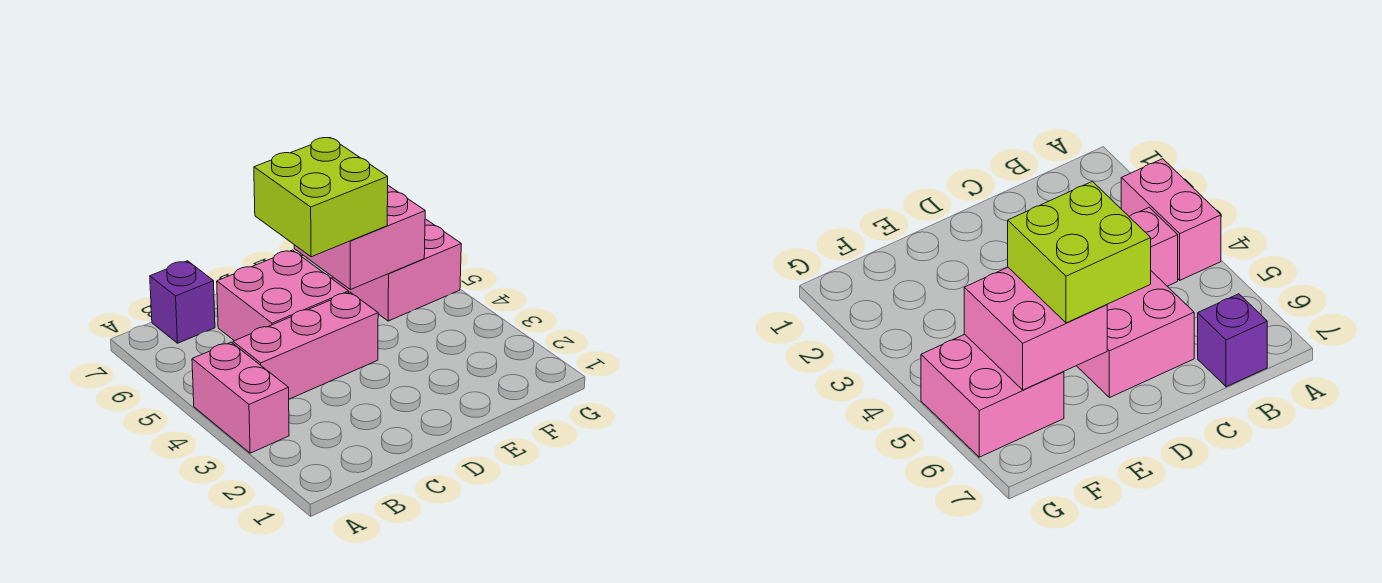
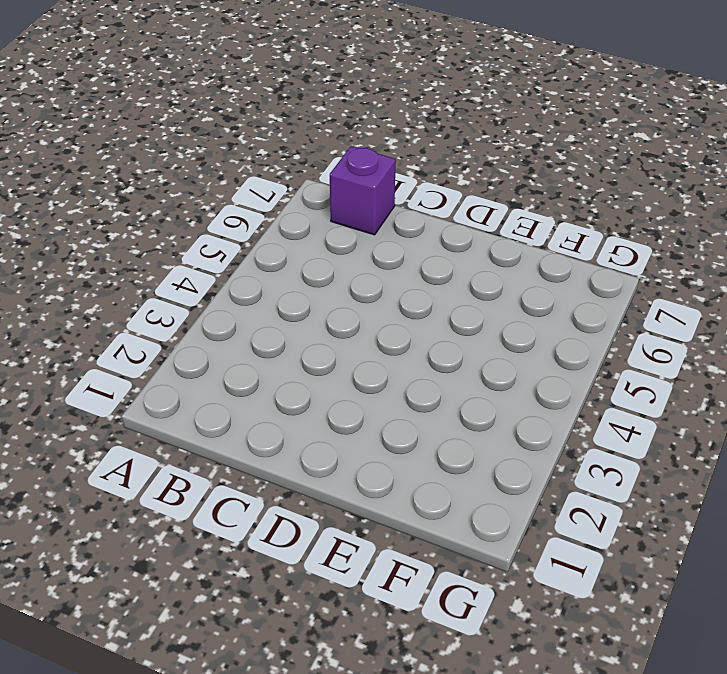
none -> pink 1x2 brick [192,342,289,453]
none -> pink 1x3 brick [233,292,378,399]

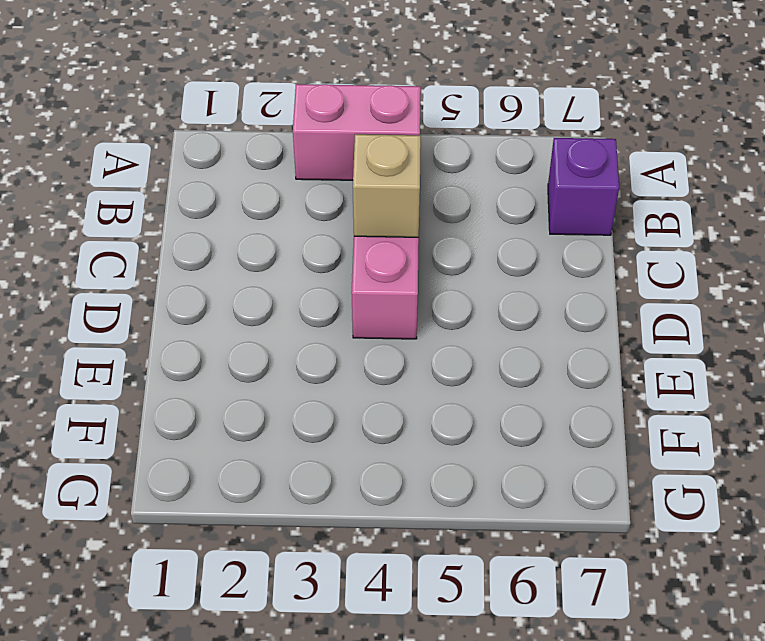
tan 1x1 brick [353,134,421,237] -> none
none -> pink 2x2 brick [217,250,349,341]
none -> pink 2x2 brick [332,219,461,321]

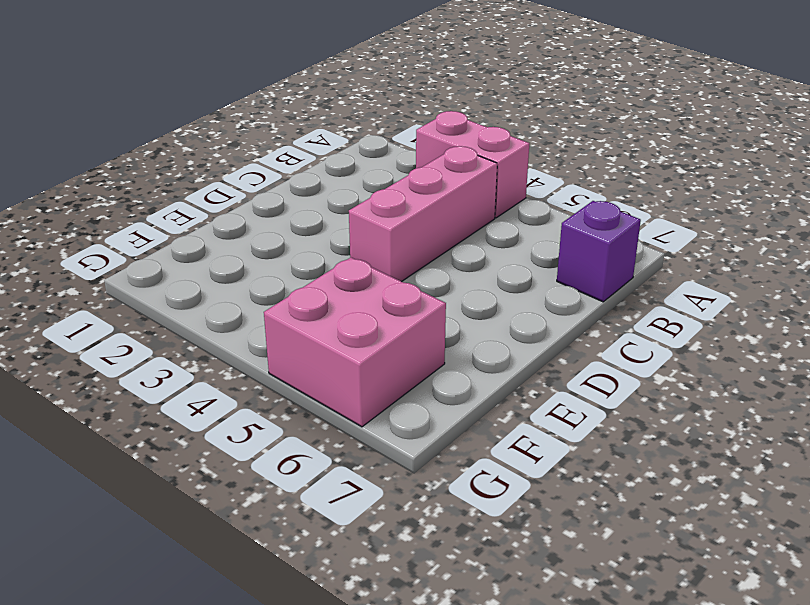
none -> pink 2x2 brick [217,250,349,341]
none -> pink 2x2 brick [294,186,425,290]

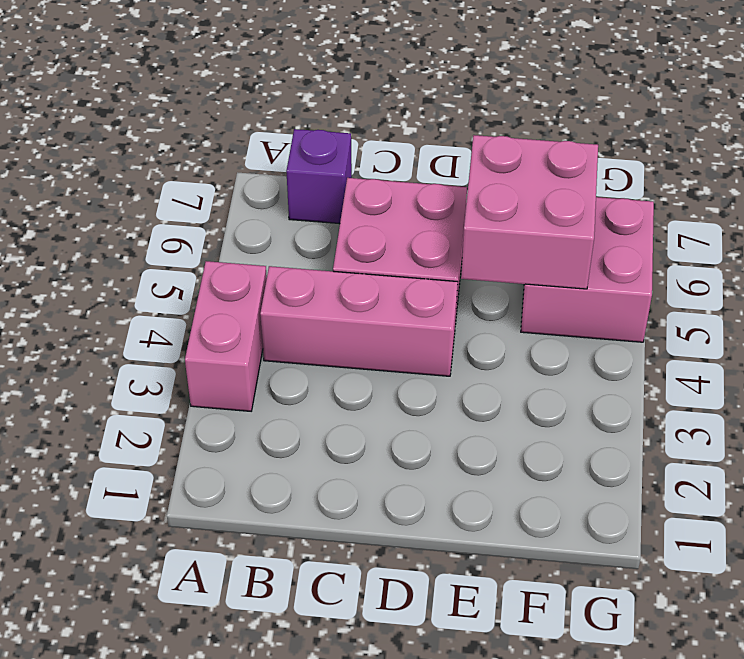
none -> lime 2x2 brick [254,138,388,257]

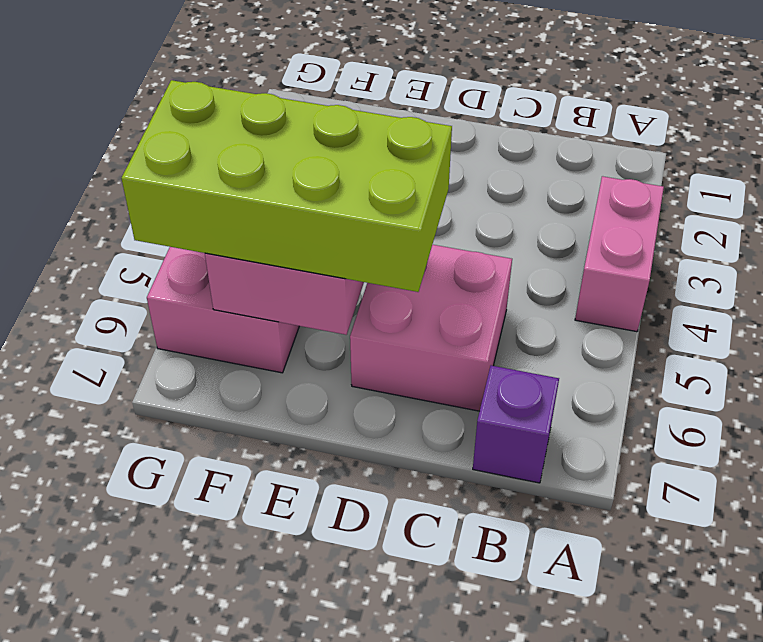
lime 2x4 brick [121,80,452,292] -> lime 2x2 brick [254,138,388,257]
none -> pink 1x3 brick [233,292,378,399]

